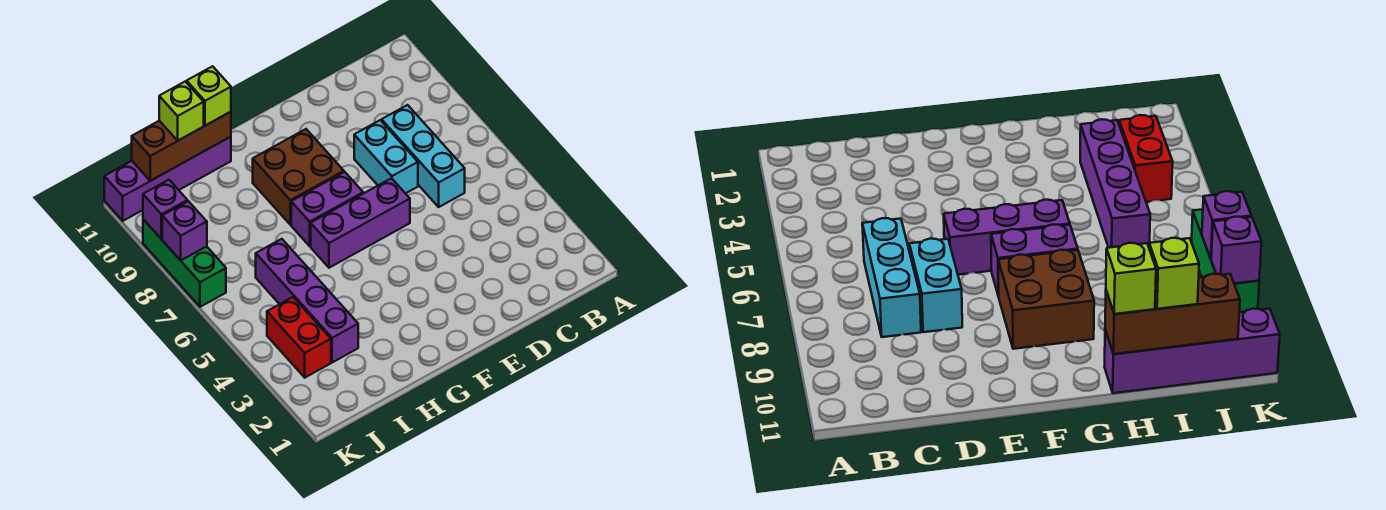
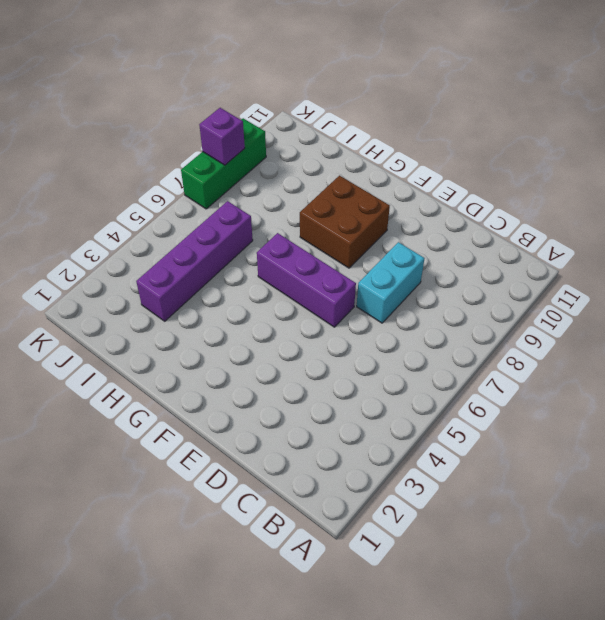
none -> cyan 1x3 brick [382,105,465,207]
none -> purple 1x2 brick [291,172,363,246]
none -> purple 1x4 brick [104,137,231,221]

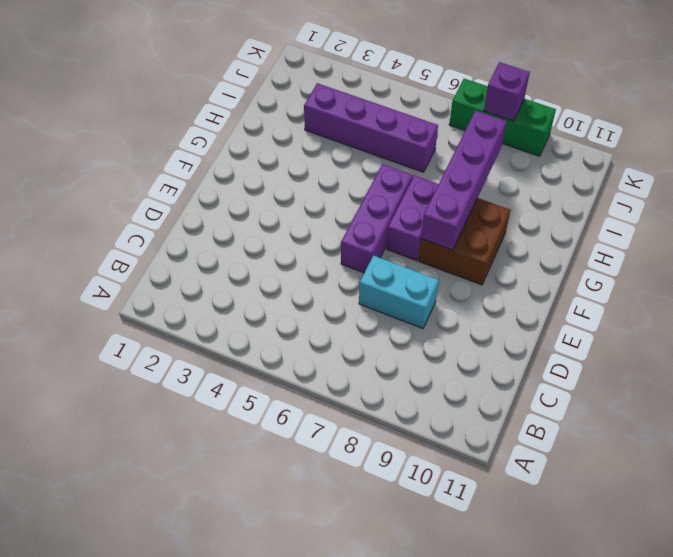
purple 1x4 brick [421,111,506,250] -> purple 1x4 brick moved to [104,137,231,221]
none -> cyan 1x3 brick [382,105,465,207]
none -> red 1x2 brick [267,297,331,378]
none -> brown 1x3 brick [132,112,231,181]

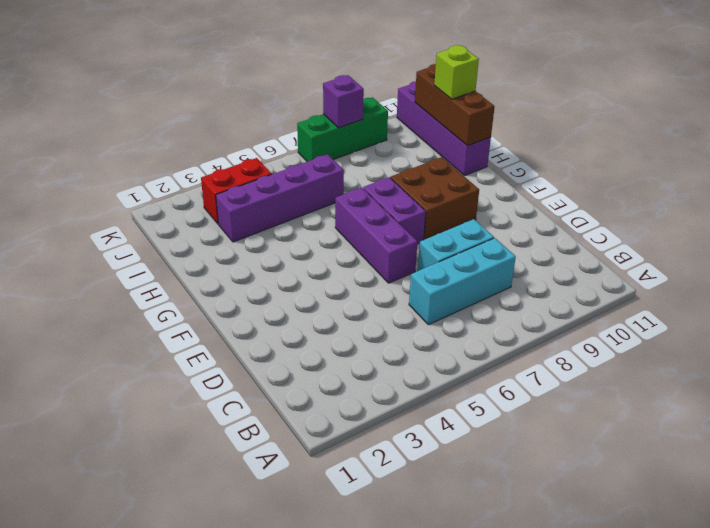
none -> purple 1x1 brick [143,180,188,239]
none -> lime 1x1 brick [187,66,231,126]

